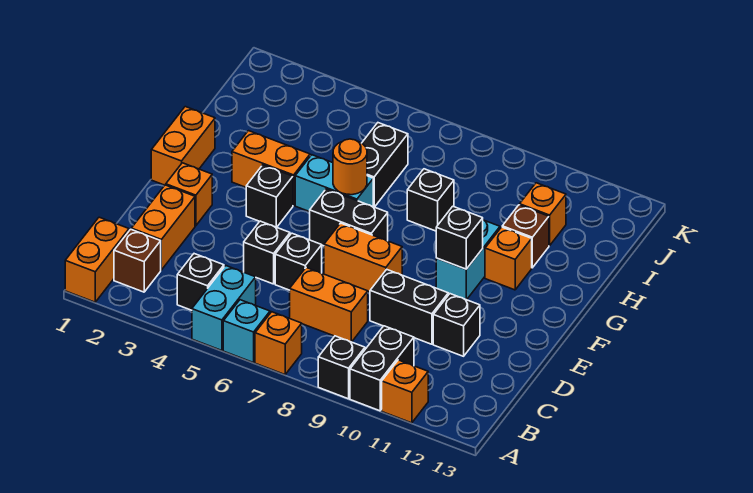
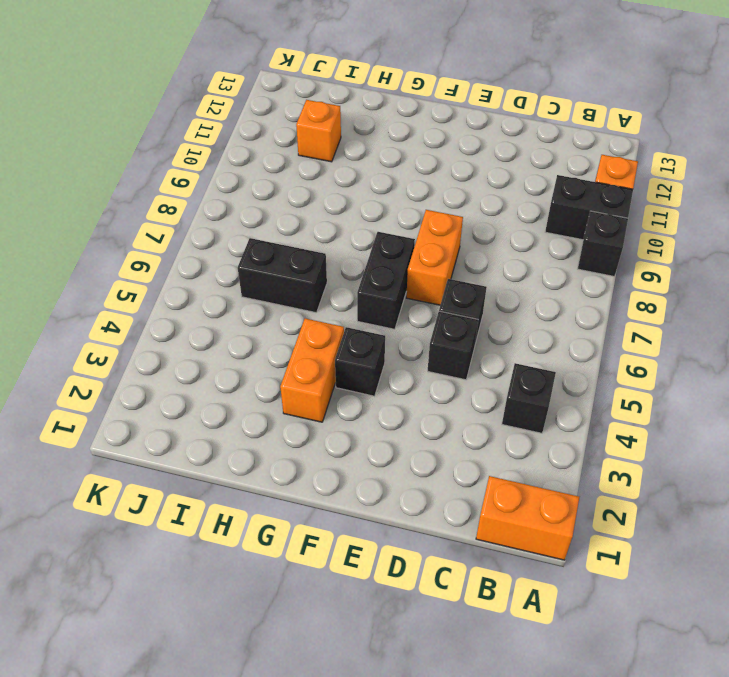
none -> cyan 1x2 brick [192,266,256,351]
none -> cyan 1x1 brick [223,300,270,363]
none -> orange 1x1 brick [255,312,302,375]
none -> brown 1x1 brick [114,229,161,292]

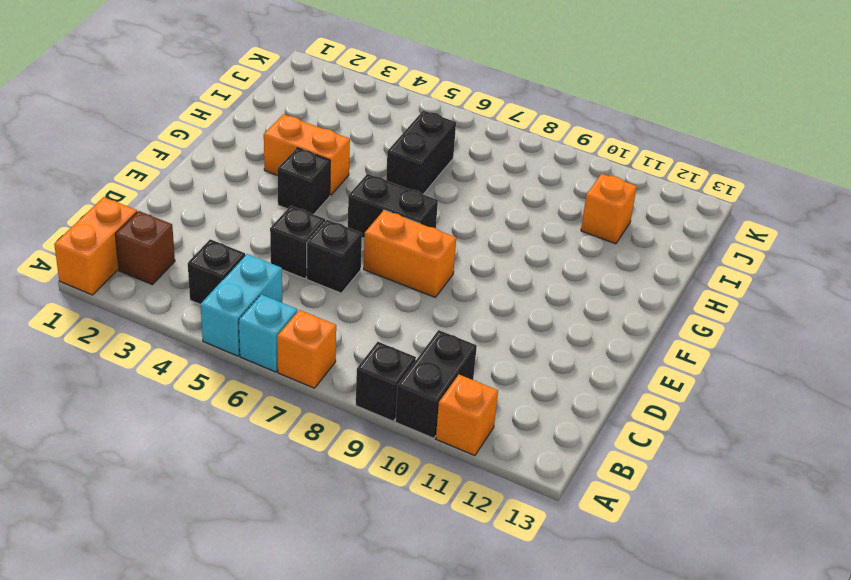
none -> orange 1x2 brick [131,185,195,270]
none -> orange 1x2 brick [290,268,368,342]
none -> black 1x2 brick [370,269,448,344]
none -> black 1x1 brick [433,294,480,356]

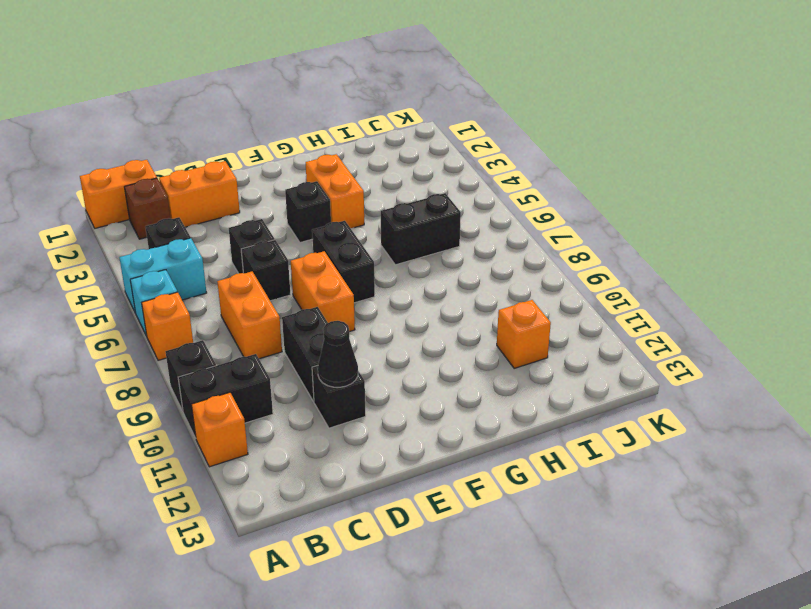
black 1x1 cone [318,321,358,387] -> none
none -> orange 1x1 brick [166,163,212,226]
none -> orange 1x2 brick [151,107,215,185]
none -> cyan 1x2 brick [436,220,500,300]
none -> cyan 1x2 brick [295,155,373,212]

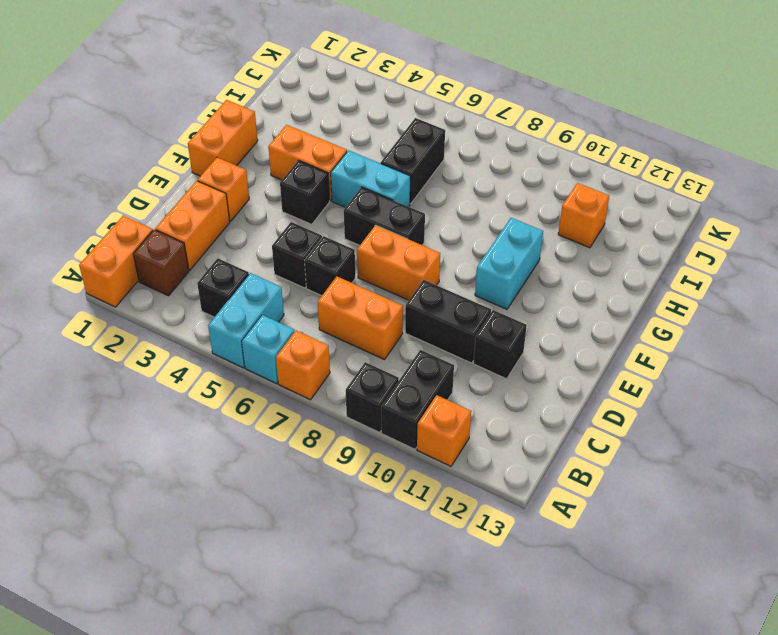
none -> orange 1x1 brick [485,227,532,290]
none -> black 1x1 brick [407,169,454,231]
none -> brown 1x1 brick [502,205,549,268]
none -> black 1x1 brick [436,206,483,269]

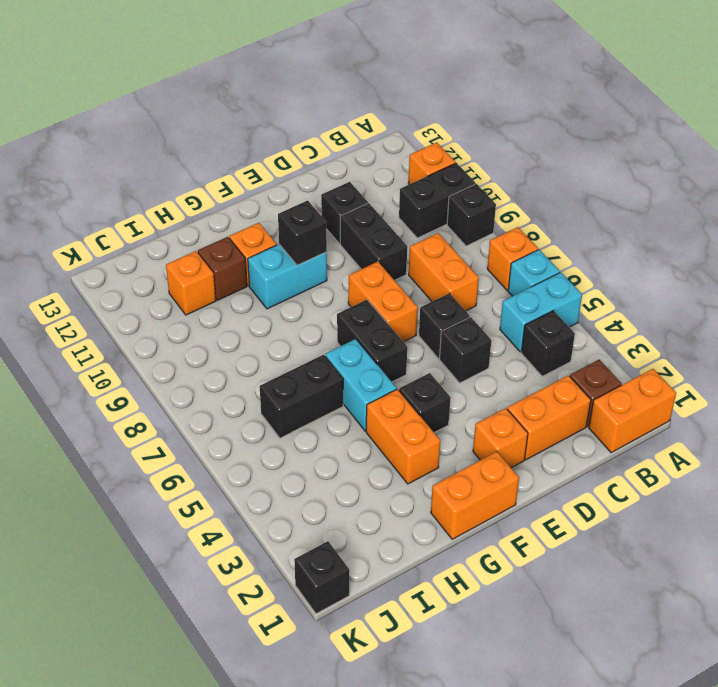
black 1x1 brick [294,541,349,614] -> black 1x1 brick moved to [407,169,454,231]
none -> orange 1x1 round brick [333,139,367,195]

